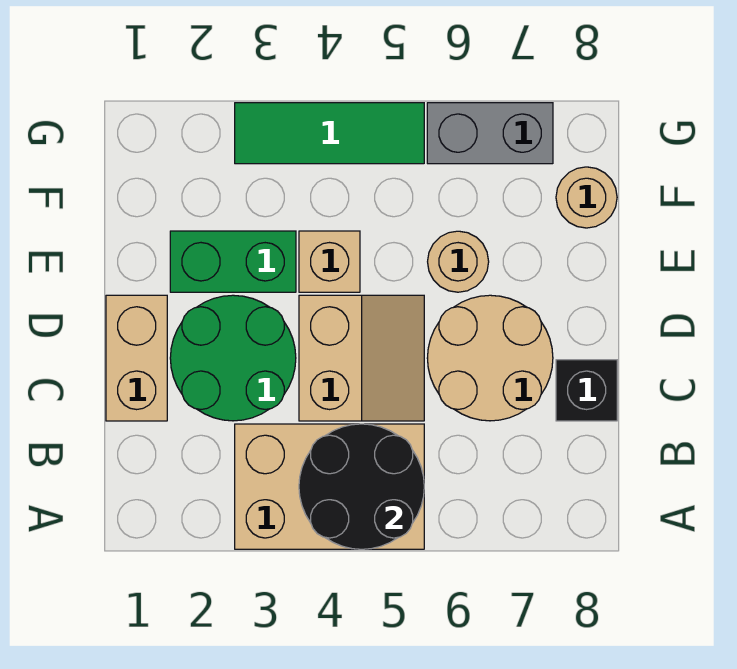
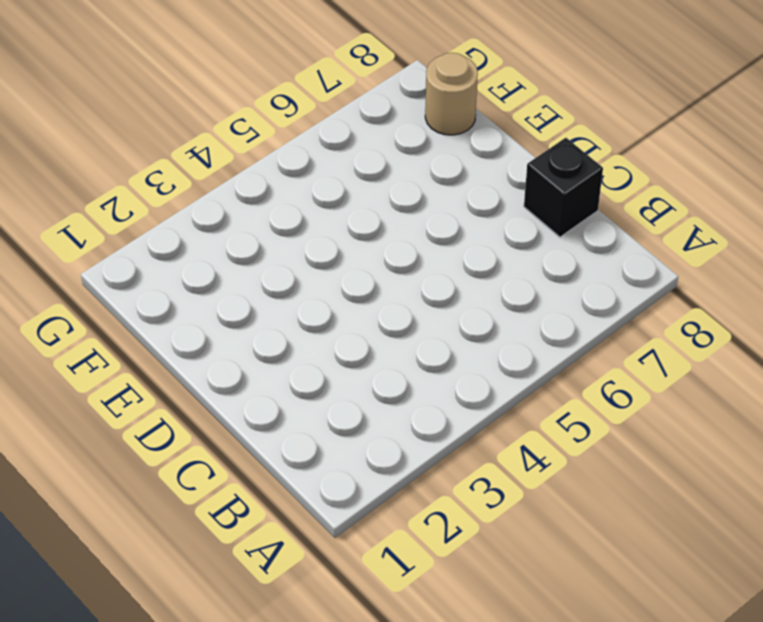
none -> tan 2x3 brick [235,424,424,549]
none -> tan 1x2 brick [106,295,167,421]
none -> green 2x2 round brick [170,295,296,421]

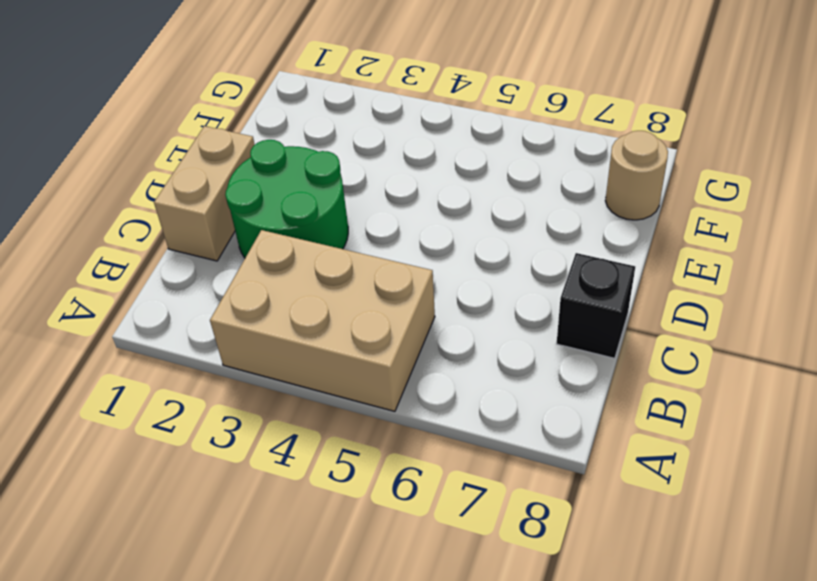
none -> tan 2x2 slope [299,295,424,421]
none -> tan 2x2 round brick [427,295,553,421]
none -> green 1x2 brick [170,231,296,292]

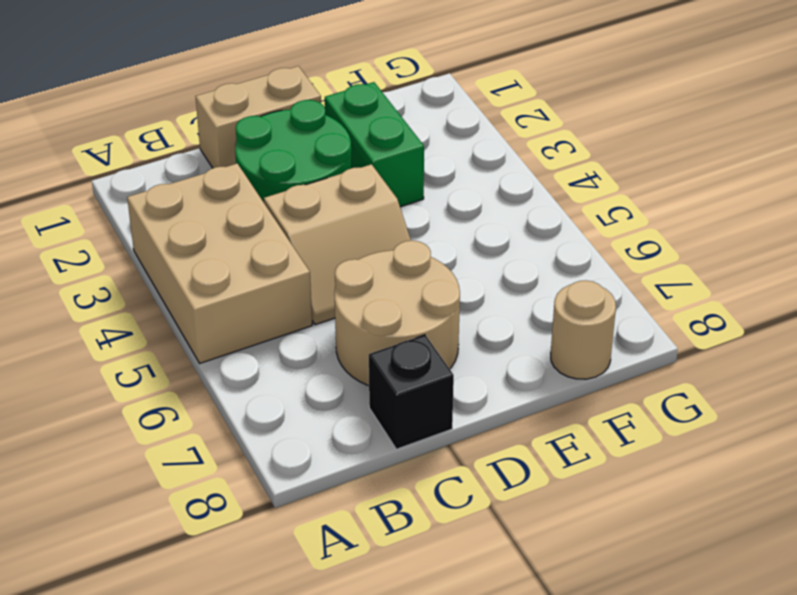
none -> tan 1x1 brick [299,231,360,292]
none -> tan 1x1 round brick [428,231,489,292]
none -> green 1x3 tile [235,103,424,164]

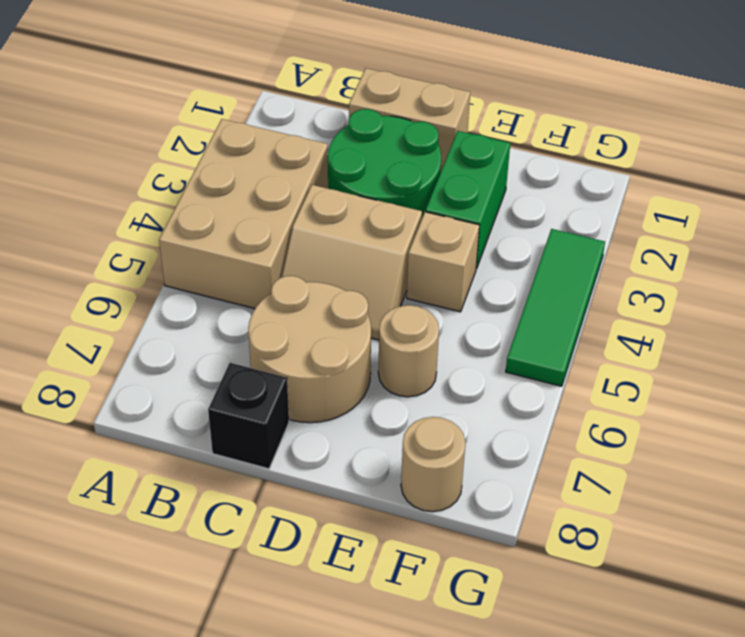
none -> grey 1x2 brick [427,103,553,164]
none -> black 2x2 round brick [299,424,424,549]

